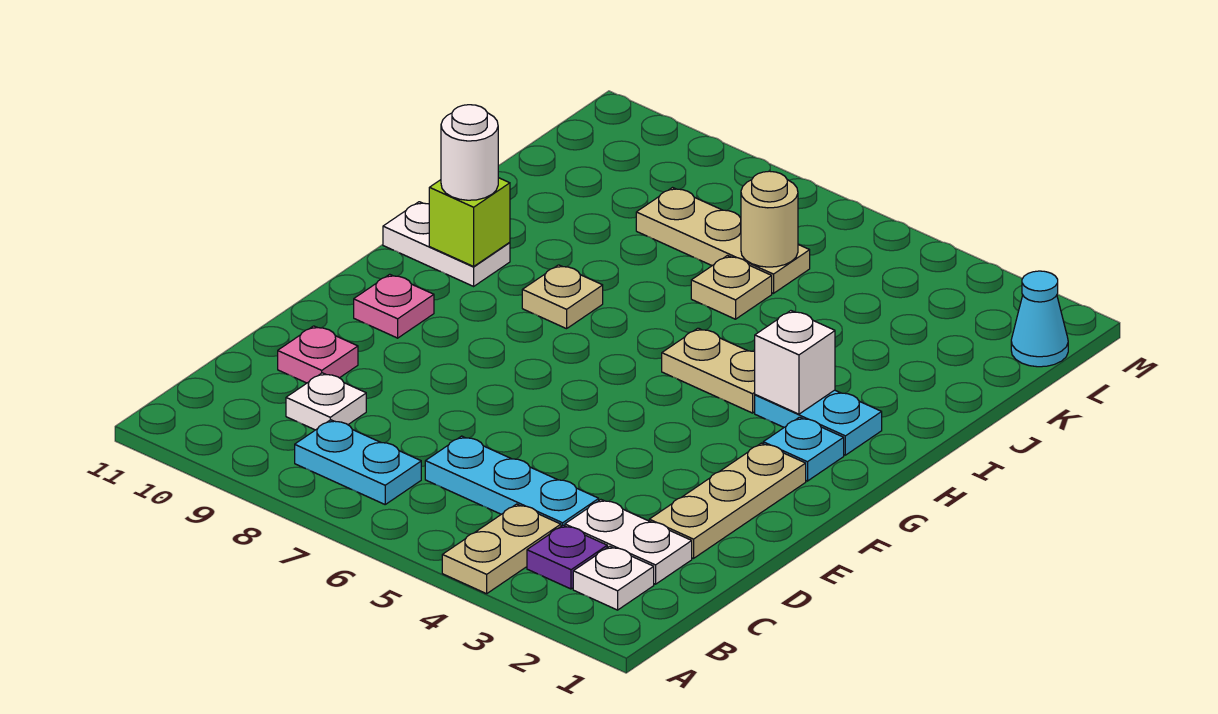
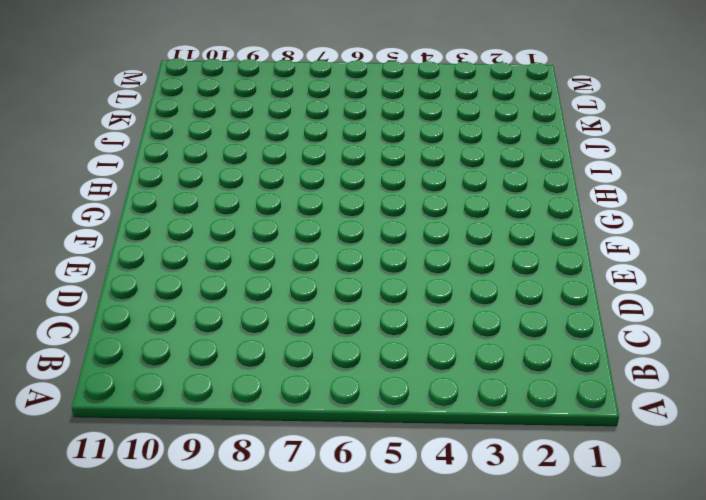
none -> tan 1x2 plate [442,504,561,594]
none -> white 1x1 plate [573,546,654,610]
none -> purple 1x1 plate [527,525,607,589]

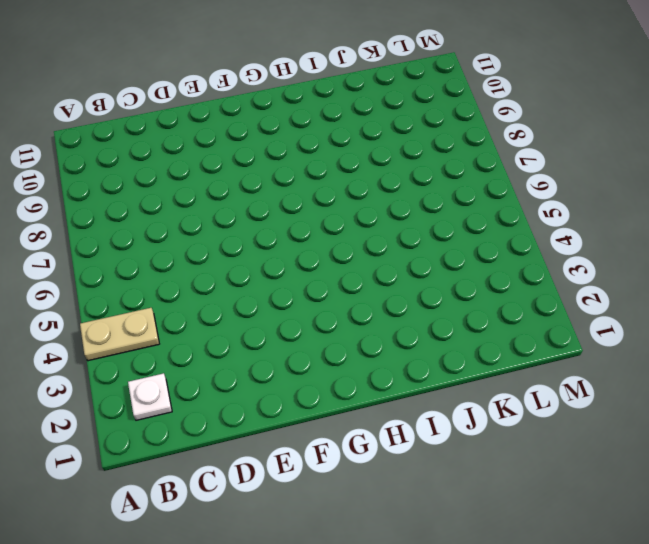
none -> purple 1x1 plate [527,525,607,589]
none -> cyan 1x2 plate [295,420,421,504]
none -> white 1x2 plate [565,500,692,584]

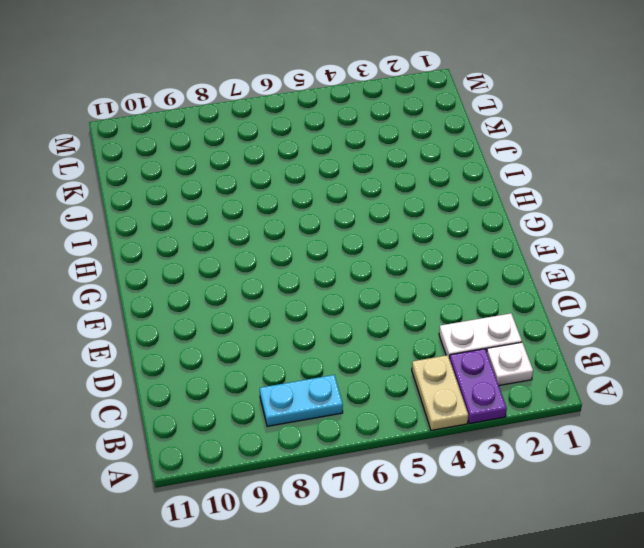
purple 1x2 plate [449,349,507,424] -> purple 1x1 plate [527,525,607,589]
none -> cyan 1x3 plate [425,436,599,526]
none -> white 1x1 plate [286,373,366,430]
none -> tan 1x3 plate [649,443,806,558]

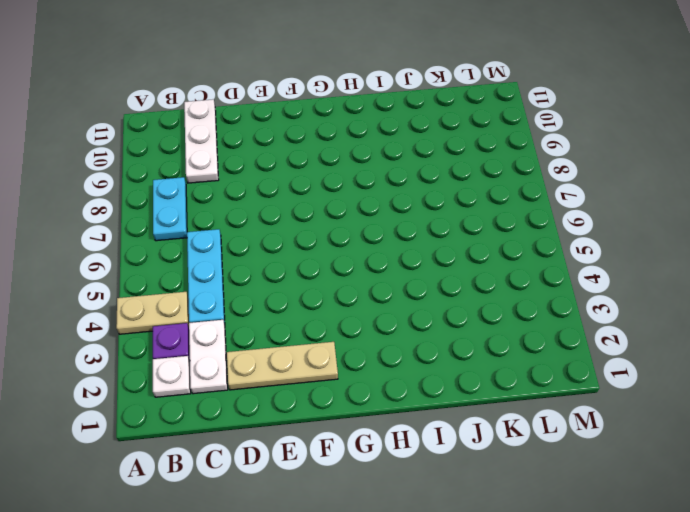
white 1x3 plate [184,99,219,183] -> white 1x1 plate [286,373,366,430]
none -> pink 1x1 plate [278,326,358,383]
none -> pink 1x1 plate [354,274,434,338]
none -> cyan 1x1 plate [763,417,844,481]

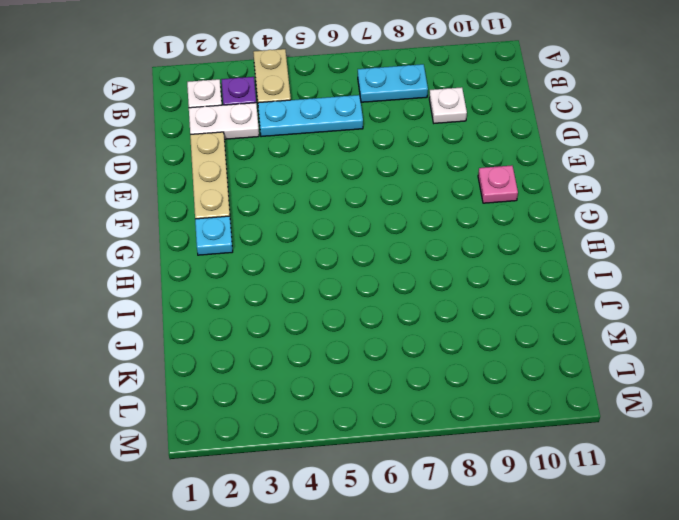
none -> pink 1x1 plate [278,326,358,383]
none -> cyan 1x2 plate [755,390,882,455]
none -> tan 1x2 plate [662,328,755,413]

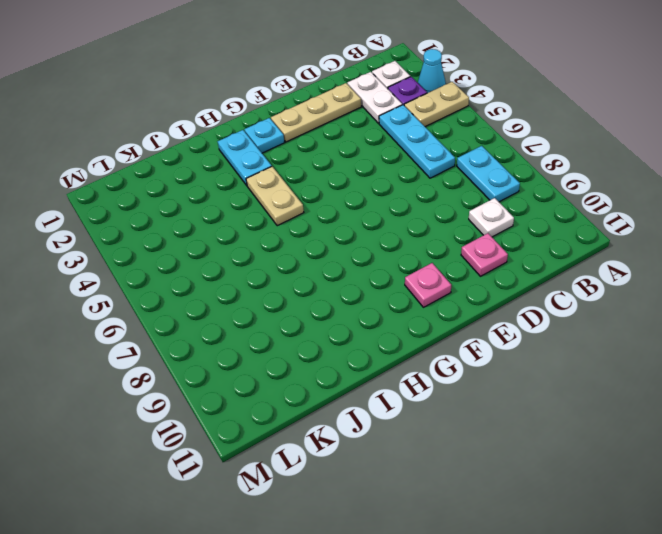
cyan 1x1 cone [418,49,446,93] -> cyan 1x1 cone moved to [1011,271,1068,367]
none -> tan 1x1 plate [522,265,603,329]
none -> white 1x2 plate [383,202,510,286]
none -> tan 1x1 plate [691,256,772,319]

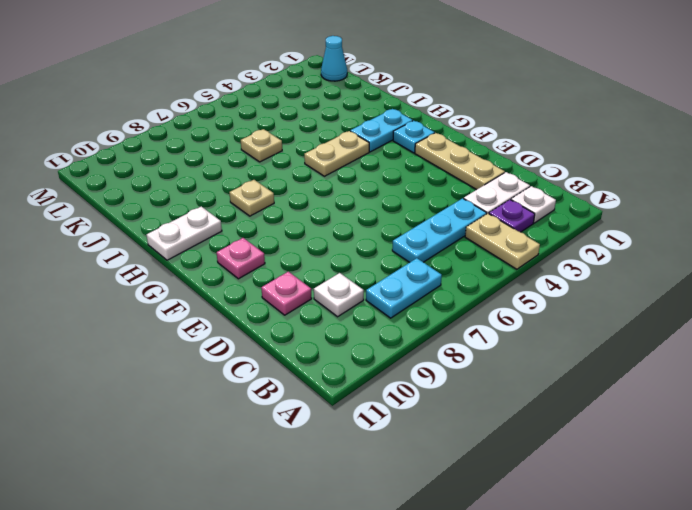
none -> tan 1x3 plate [636,188,810,293]
none -> white 1x1 brick [755,311,835,414]
none -> lime 1x1 brick [429,178,510,266]

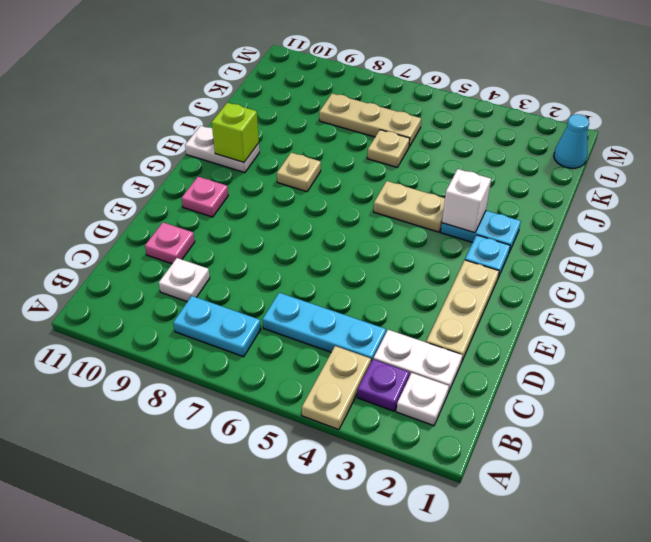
none -> tan 1x1 round brick [741,171,798,267]
none -> white 1x1 round brick [441,105,498,200]

